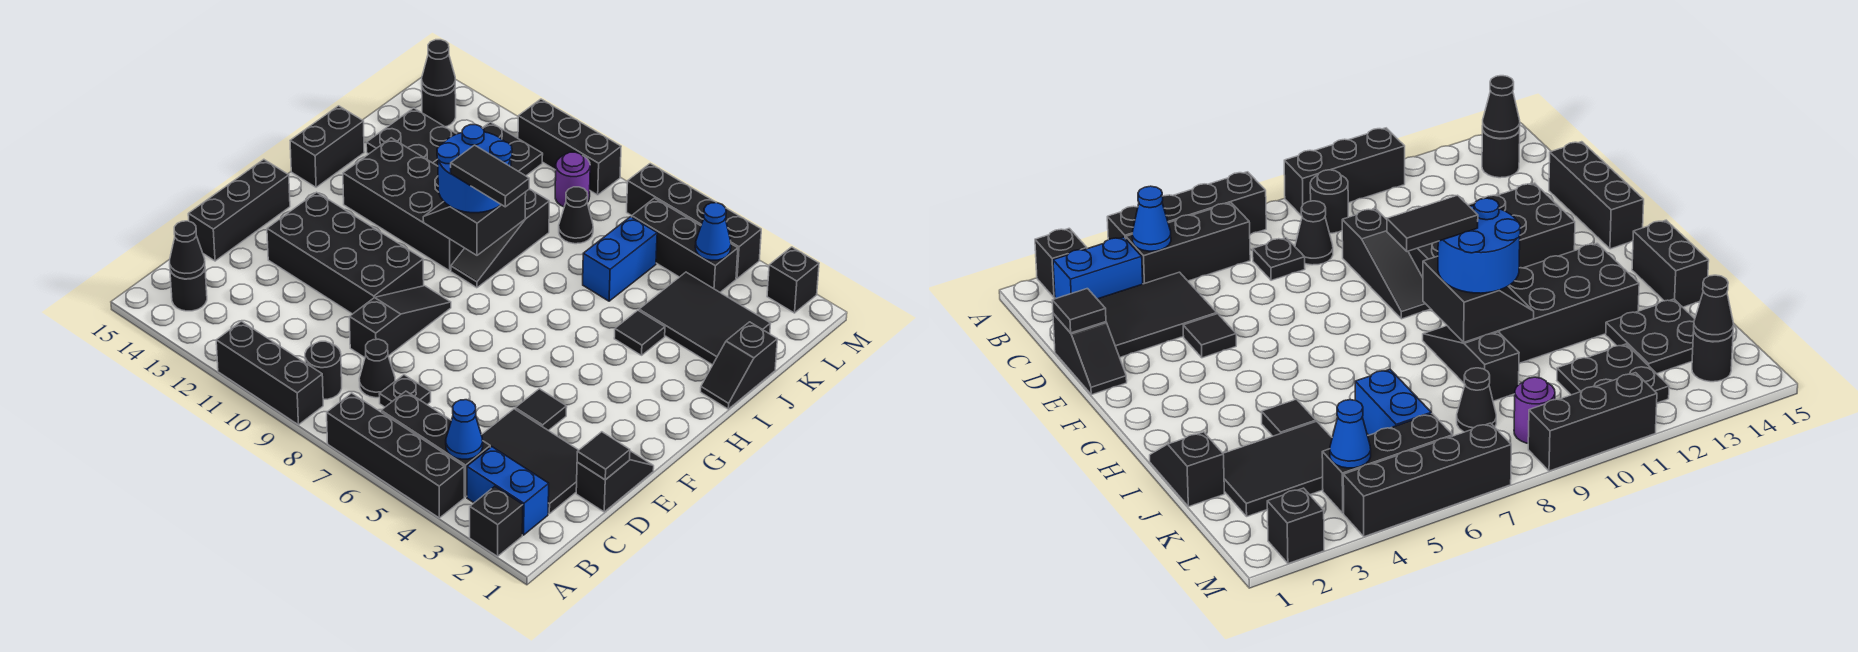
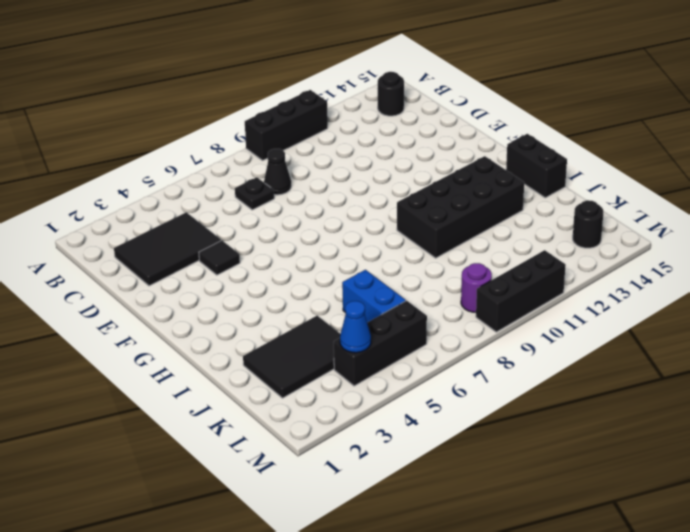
none -> black 1x1 brick [470,486,523,556]
none -> black 1x4 brick [327,393,464,518]
none -> blue 1x2 brick [467,447,549,535]
none -> black 1x3 brick [381,391,490,497]

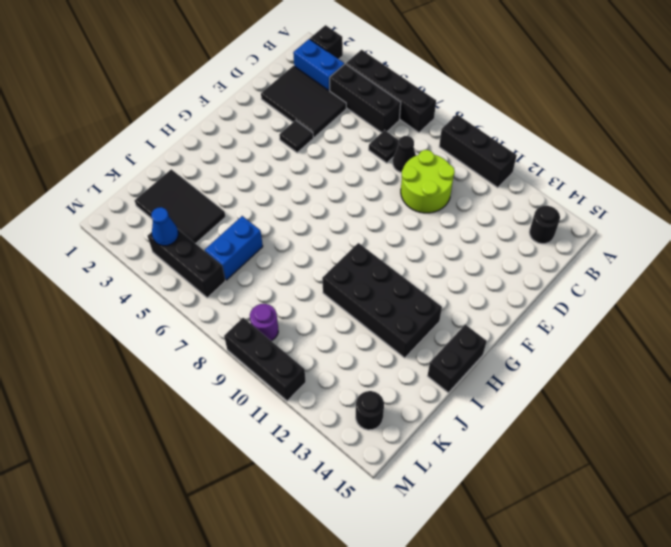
lime 2x2 round brick [401,150,455,213] -> black 1x3 slope [349,286,451,358]
none -> black 1x1 round brick [305,341,342,399]
none -> black 1x2 slope [576,451,654,512]
none -> black 1x3 brick [188,159,290,261]
none -> black 2x4 brick [267,192,424,314]

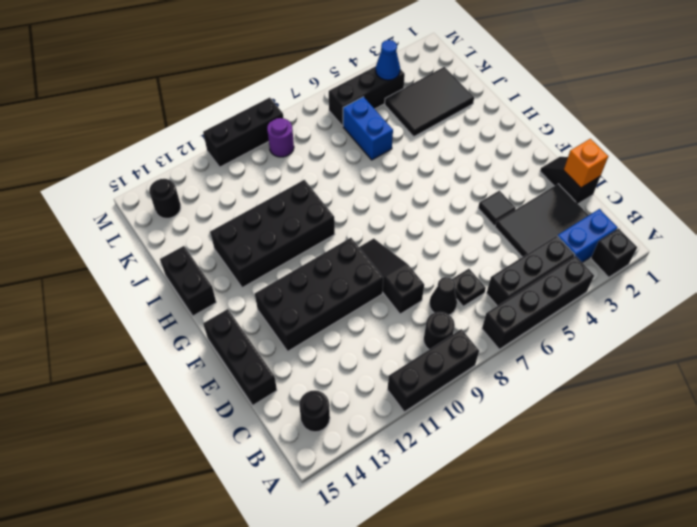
orange 1x1 brick [564,139,608,188] -> black 1x1 tile [577,432,630,480]
none -> black 1x3 slope [451,189,549,288]
none -> black 1x2 slope [701,322,777,409]
none -> black 1x1 tile [614,310,665,355]
none -> black 2x2 plate [366,108,456,166]

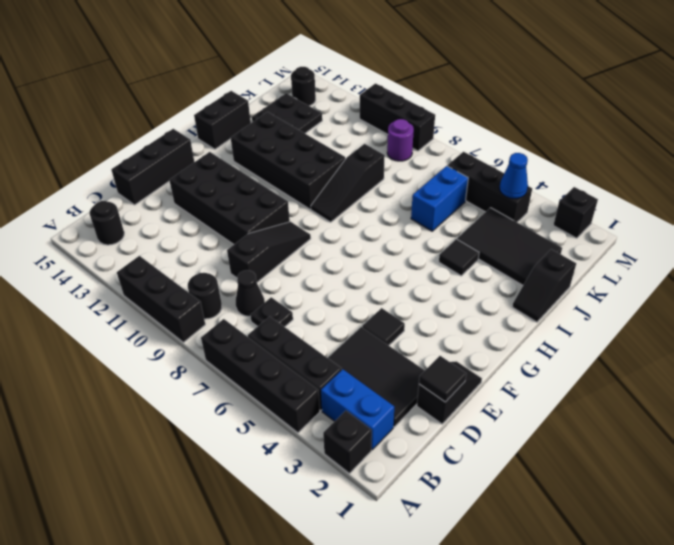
none -> black 1x1 cone [559,187,593,244]
none -> black 2x2 plate [483,122,543,176]
none -> black 1x4 brick [627,164,761,278]
none -> blue 1x1 cone [446,400,483,459]

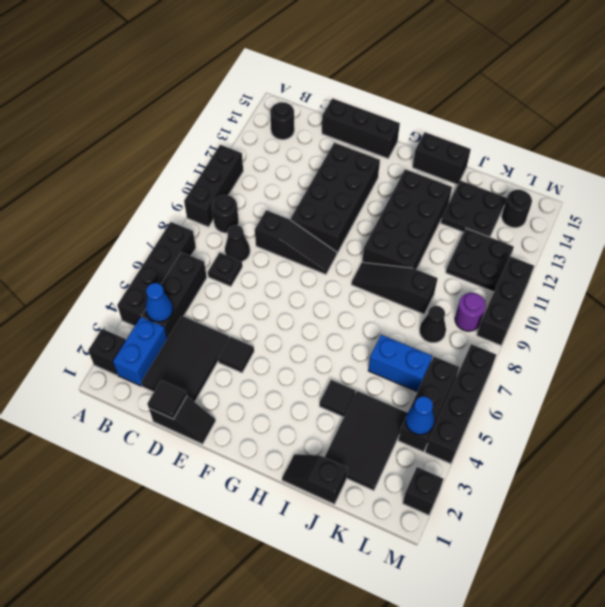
none -> black 1x1 cone [170,221,205,279]
none -> black 2x2 slope [423,192,526,255]
none -> black 1x1 cone [422,40,455,96]
none -> blue 2x2 round brick [437,125,512,213]

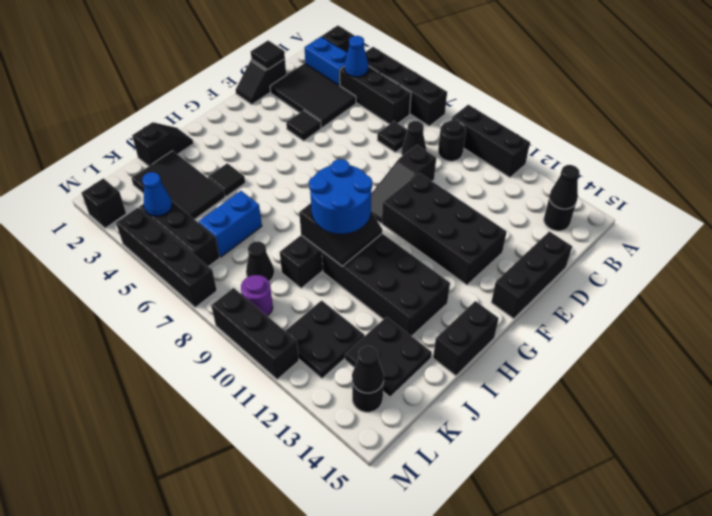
none -> black 1x2 tile [451,145,529,207]

